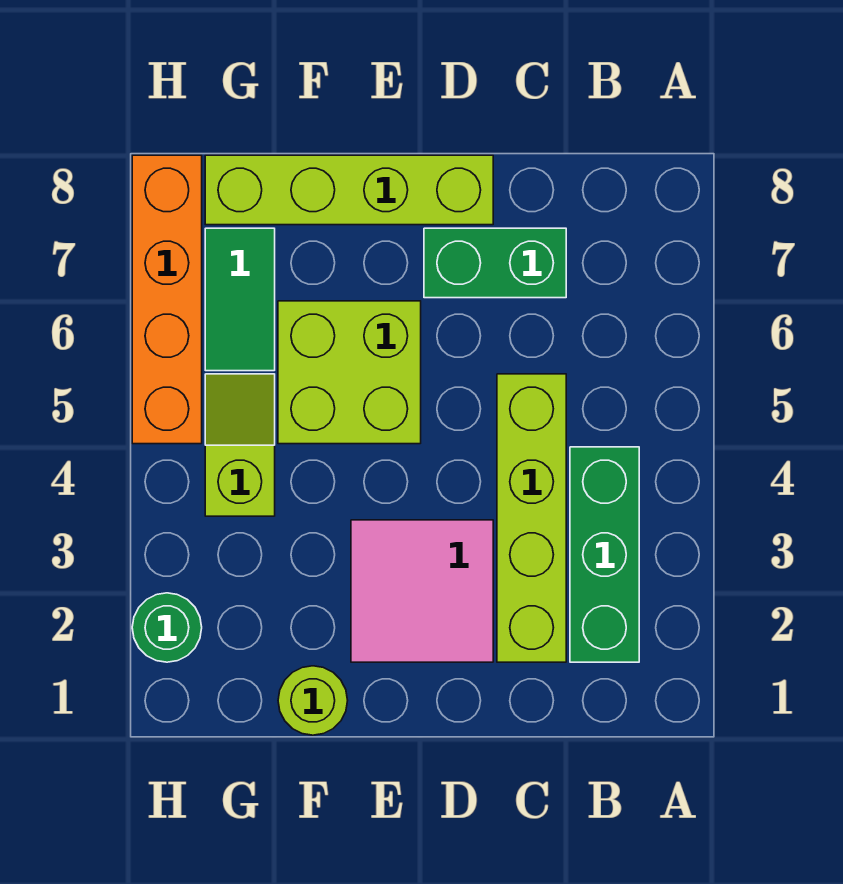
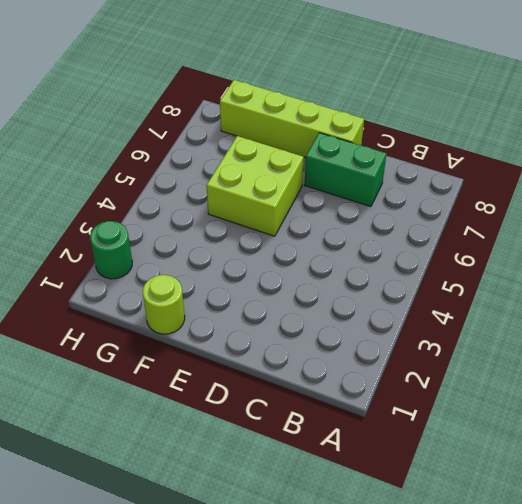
none -> green 1x3 brick [570,447,639,662]
none -> lime 1x4 brick [497,374,566,662]

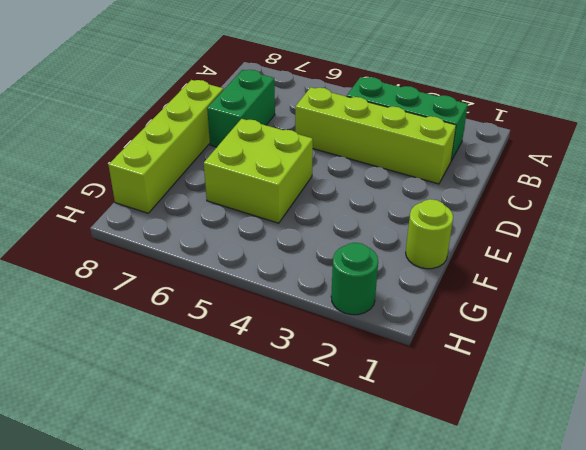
none -> pink 2x2 tile [351,520,493,662]
none -> lime 1x2 slope [205,374,275,516]

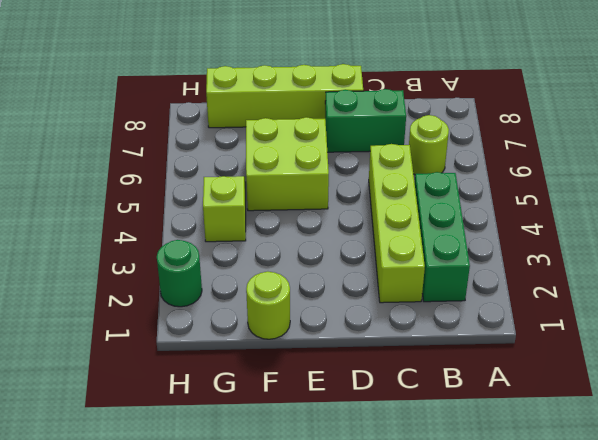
lime 1x1 round brick [409,115,449,175] -> none
none -> pink 2x2 tile [351,520,493,662]
none -> green 1x2 tile [205,228,275,371]

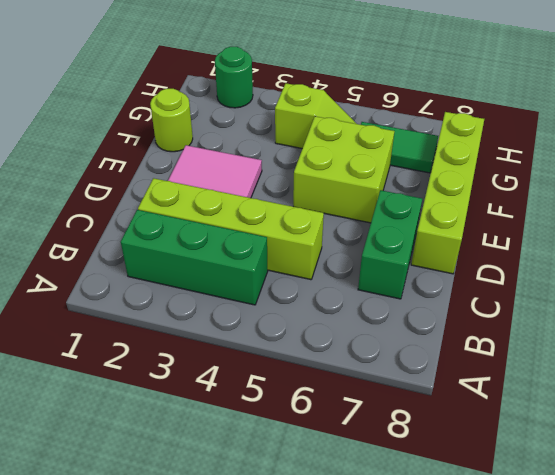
none -> orange 1x4 brick [132,155,202,444]

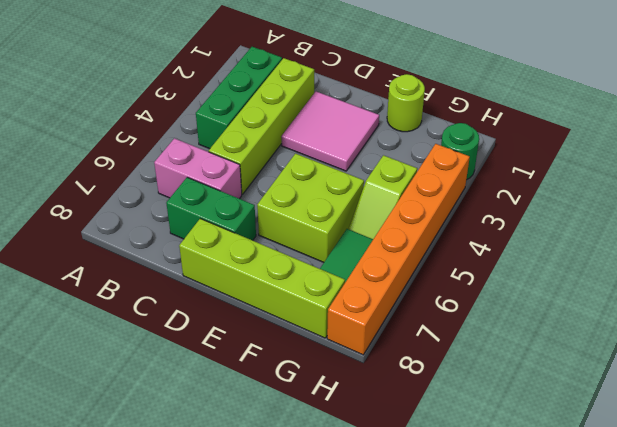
pink 1x2 brick [154,138,242,199] -> none
orange 1x6 brick [327,144,470,355] -> orange 1x4 brick [132,155,202,444]

